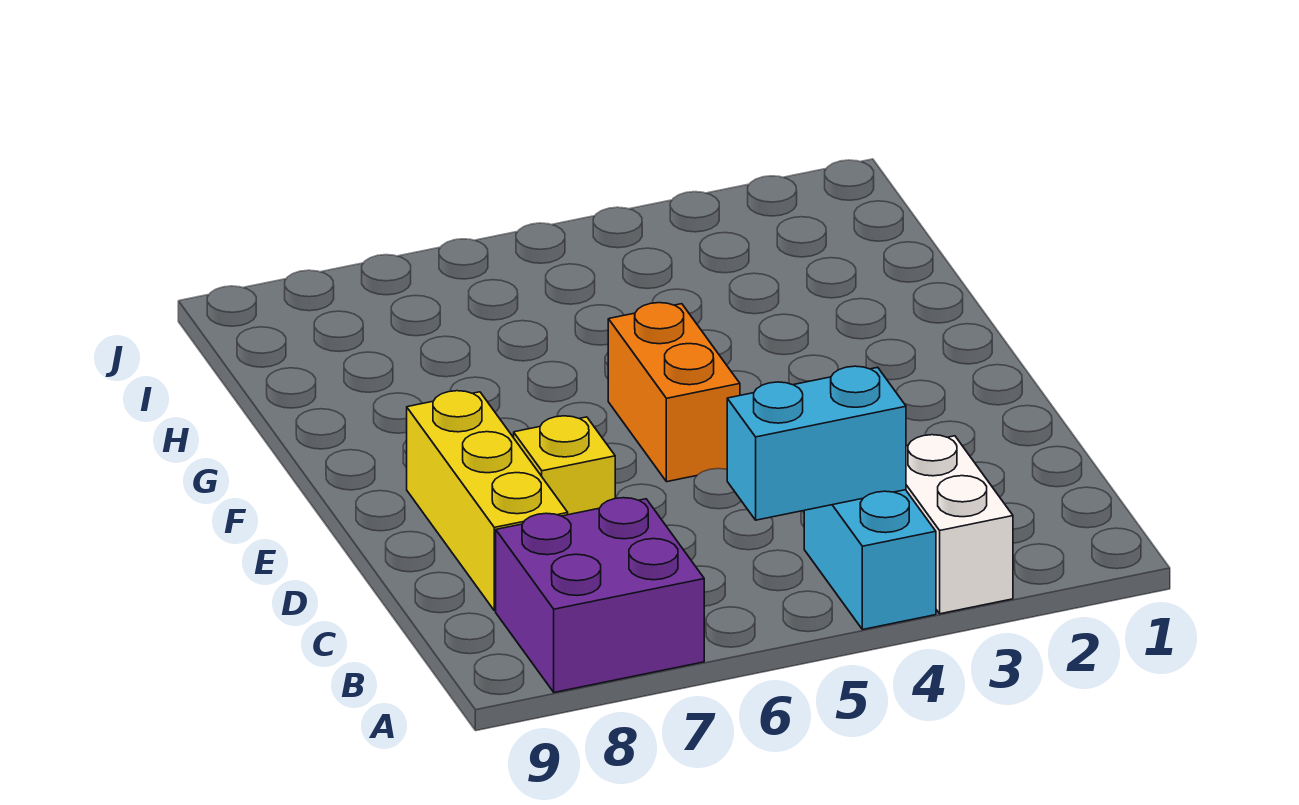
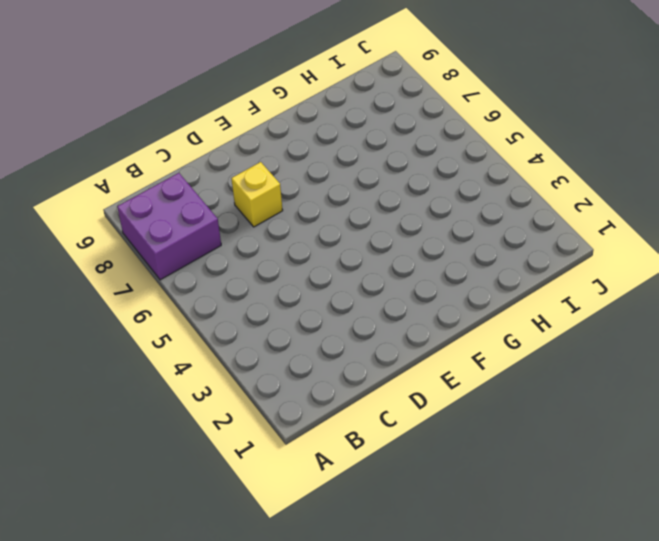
none -> white 1x2 brick [906,435,1013,614]
none -> cyan 1x2 brick [804,490,936,630]

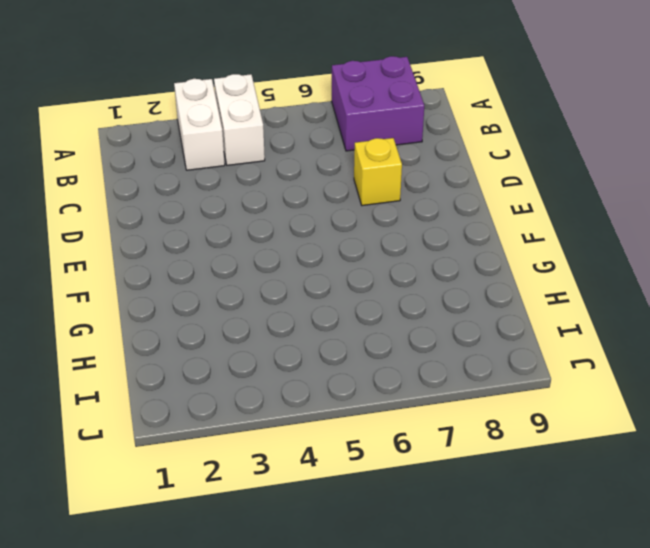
white 1x2 brick [214,74,265,165] -> cyan 1x2 brick [804,490,936,630]
none -> yellow 1x3 brick [407,391,568,611]
none -> orange 1x2 brick [608,303,740,482]

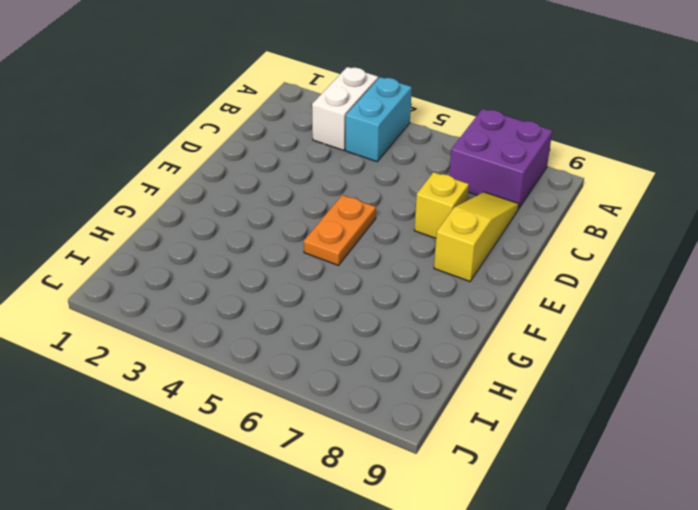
yellow 1x3 slope [434,192,519,281] -> yellow 1x3 brick [407,391,568,611]
orange 1x2 plate [304,195,376,265] -> orange 1x2 brick [608,303,740,482]
none -> cyan 1x2 brick [727,366,906,520]

